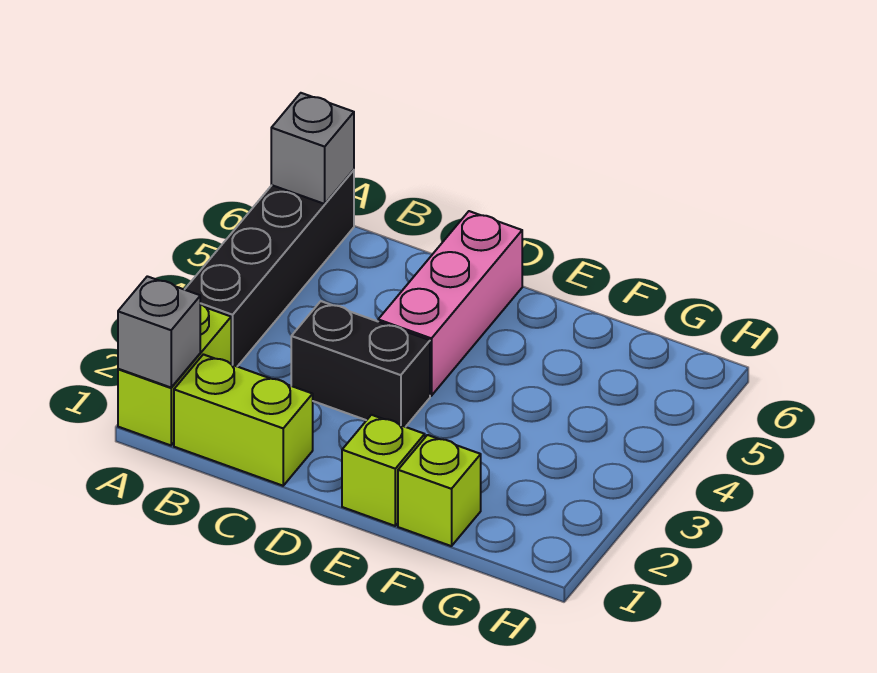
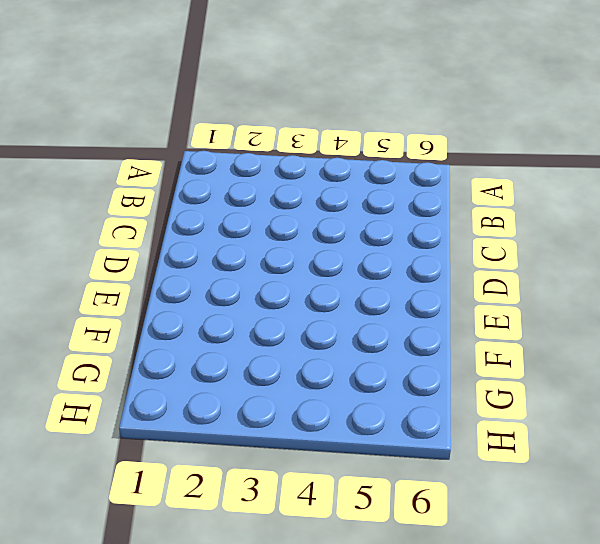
none -> lime 1x2 brick [118,304,231,445]
none -> black 1x4 brick [185,170,354,366]

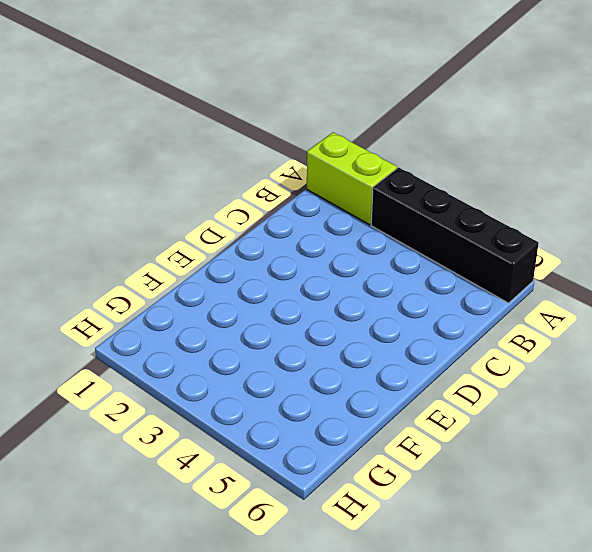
none -> lime 1x2 brick [174,354,313,486]
none -> black 1x2 brick [291,301,430,427]

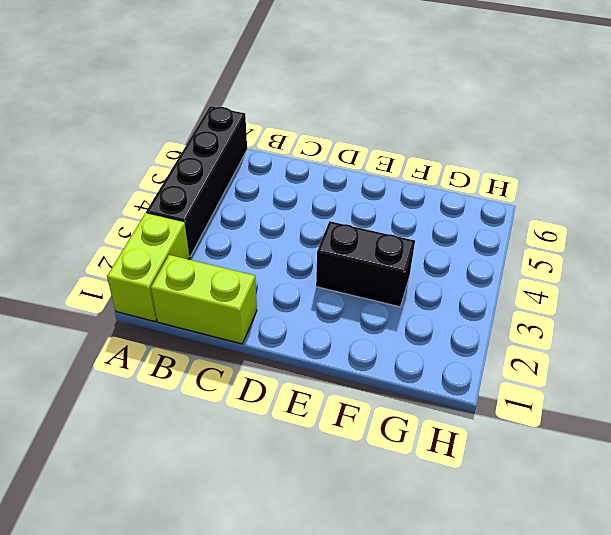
black 1x2 brick [316,221,415,307] -> black 1x2 brick moved to [291,301,430,427]
none -> pink 1x3 brick [378,211,522,396]
none -> lime 1x1 brick [342,415,425,526]

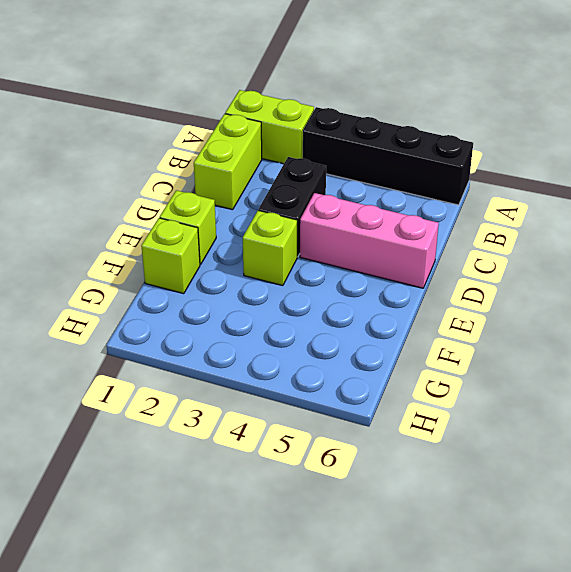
lime 1x1 brick [243,210,297,286] -> none
none -> grey 1x1 brick [118,276,200,387]
none -> grey 1x1 brick [271,93,354,204]

